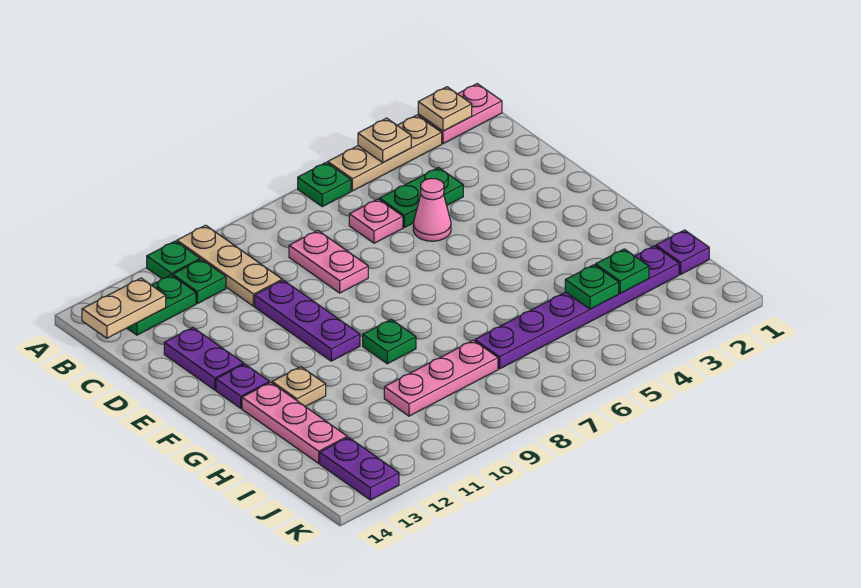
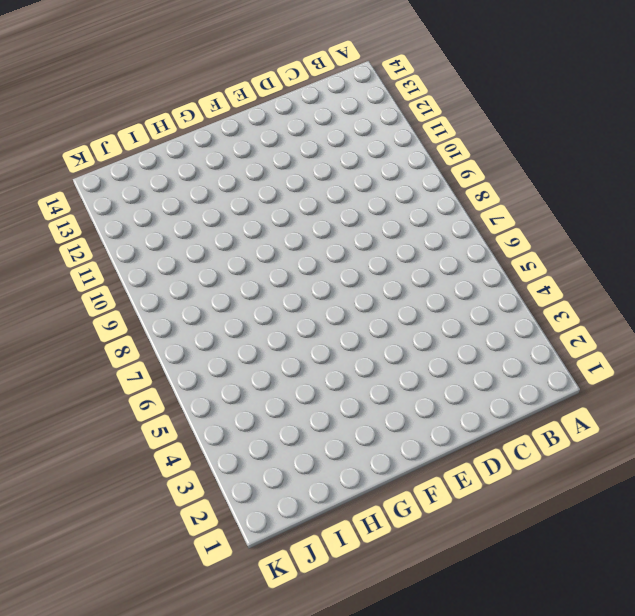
none -> pink 1x2 plate [418,84,502,144]
none -> tan 1x3 plate [328,115,442,191]
none -> green 1x1 plate [298,162,351,207]

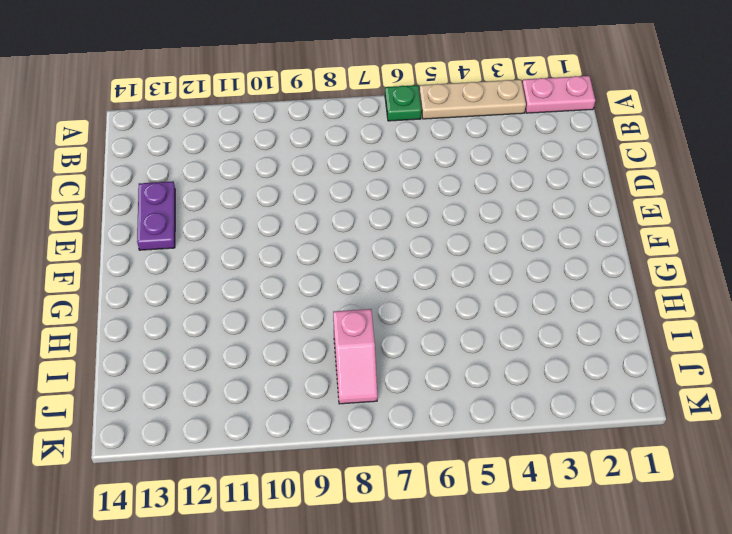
pink 1x2 slope [333,309,378,404] -> pink 1x3 plate [384,340,498,416]
none -> tan 1x3 plate [177,225,282,306]
none -> green 1x1 plate [147,241,200,279]
none -> green 1x1 plate [173,259,226,304]

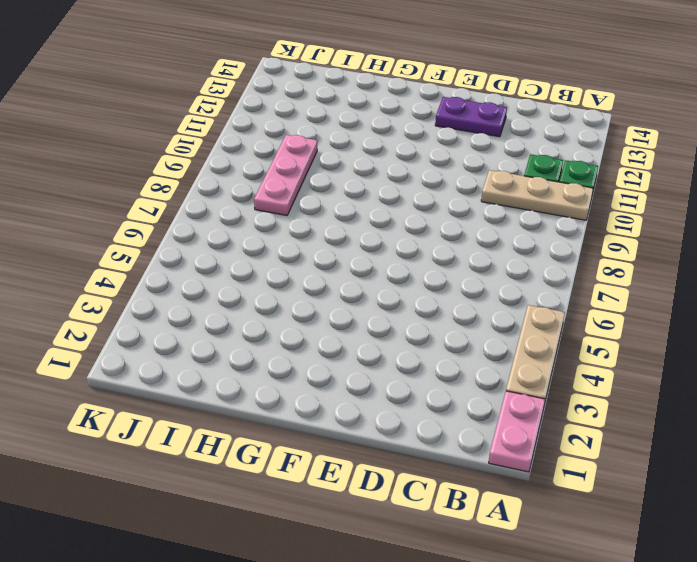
none -> green 1x1 plate [298,162,351,207]
none -> green 1x2 plate [127,275,196,335]
none -> green 1x2 plate [380,168,463,227]

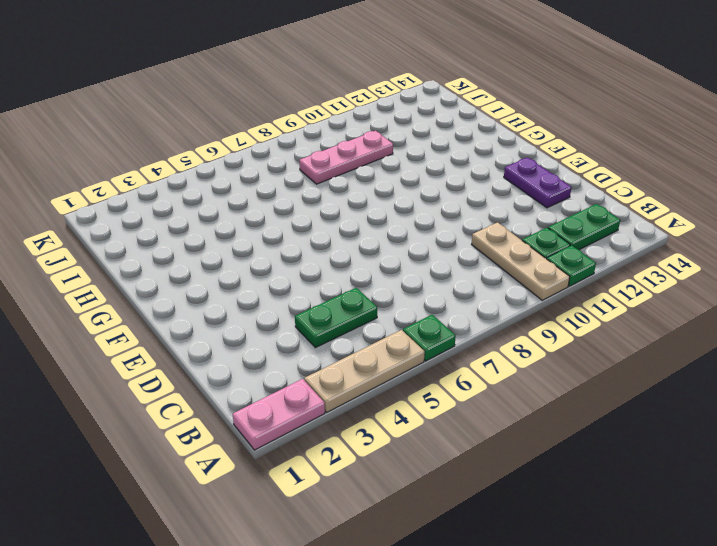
none -> pink 1x1 plate [349,199,403,243]
none -> pink 1x2 plate [289,230,368,293]
none -> pink 1x1 cone [413,178,451,241]

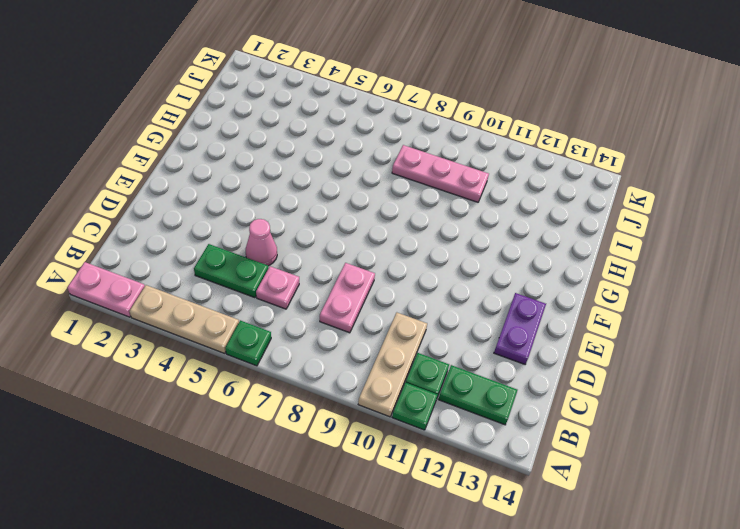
none -> purple 1x3 plate [255,280,360,361]
none -> purple 1x1 plate [216,364,269,408]
none -> green 1x1 plate [363,319,416,364]

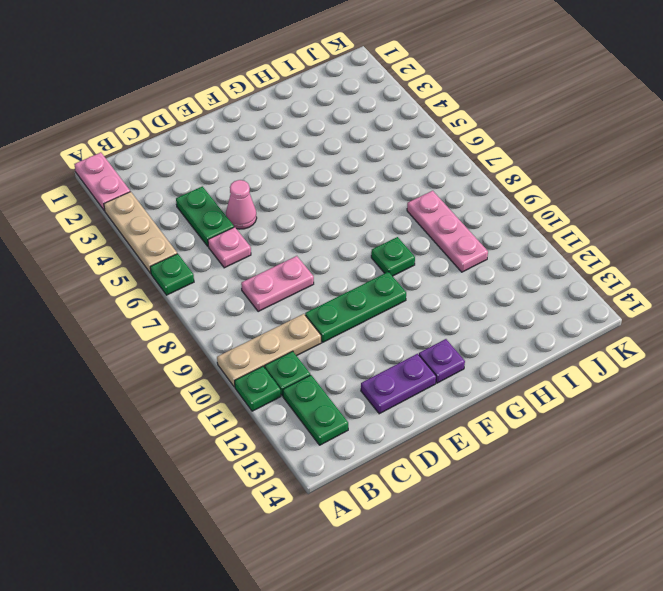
green 1x3 plate [305,272,406,342] -> purple 1x3 plate [255,280,360,361]
none -> tan 1x1 plate [272,367,326,407]
none -> pink 1x3 plate [242,382,347,463]
none -> purple 1x1 plate [656,230,709,274]

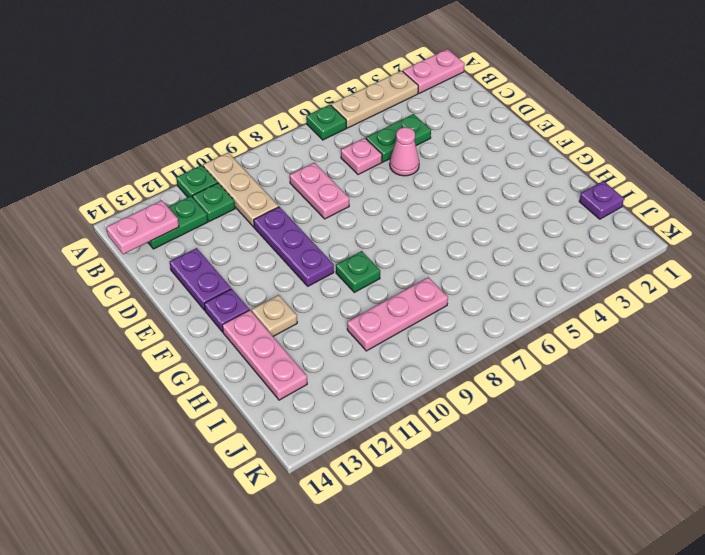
pink 1x2 plate [106,200,179,254] -> tan 1x2 plate [82,278,166,338]
none -> purple 1x6 plate [475,246,679,369]
none -> purple 1x2 plate [320,437,399,500]
none -> tan 1x1 plate [418,87,472,131]

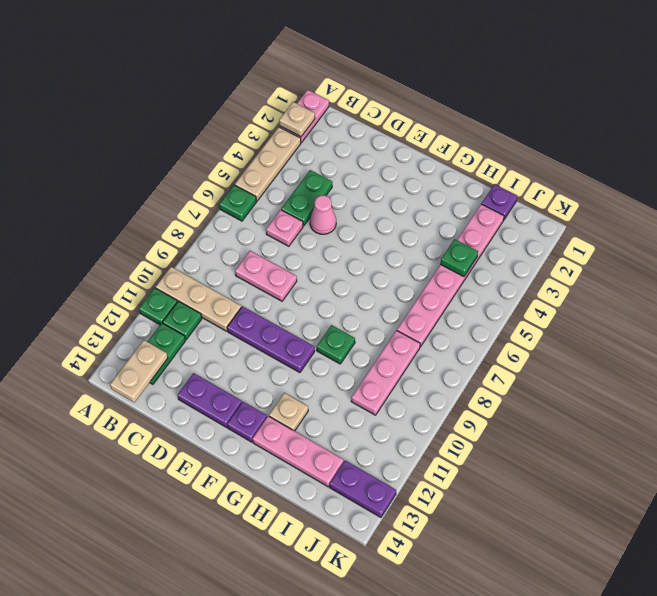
pink 1x6 plate [397,204,504,347] -> purple 1x6 plate [475,246,679,369]
none -> tan 1x1 plate [358,118,411,162]
none -> green 1x1 plate [596,249,649,293]

